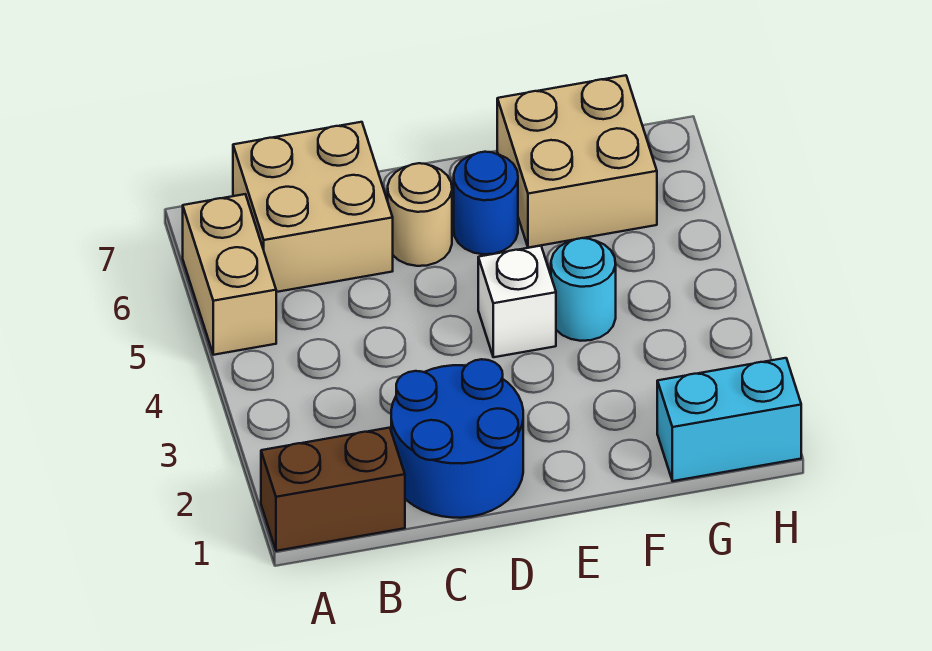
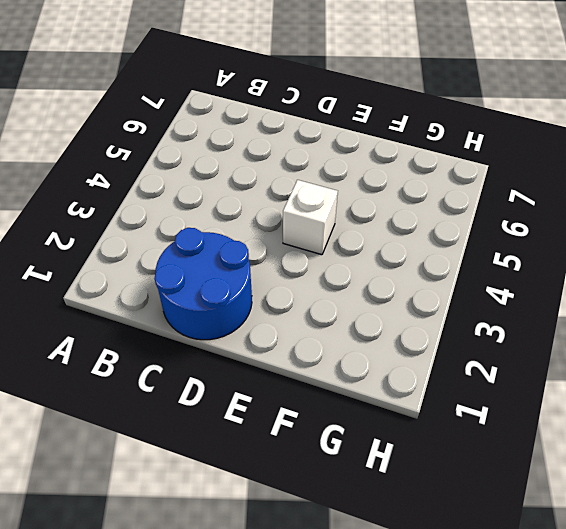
none -> brown 1x2 brick [261,428,405,551]
none -> tan 1x2 brick [183,194,276,355]

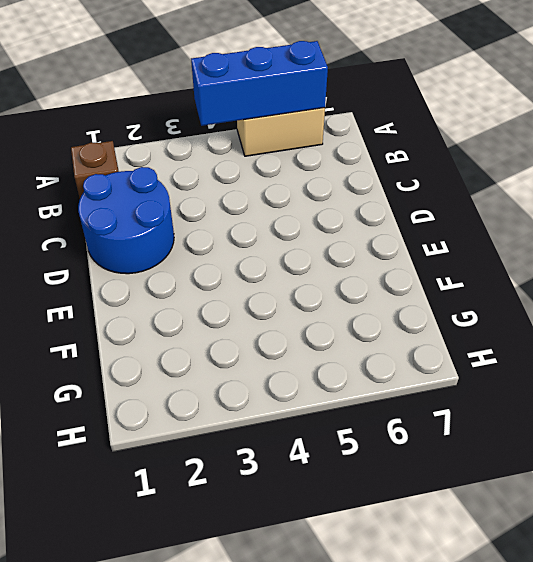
blue 1x3 brick [191,41,328,126] -> none
brown 1x1 brick [71,141,119,198] -> brown 1x2 brick [261,428,405,551]
none -> tan 2x2 brick [233,122,393,292]
none -> tan 1x1 round brick [388,163,452,266]

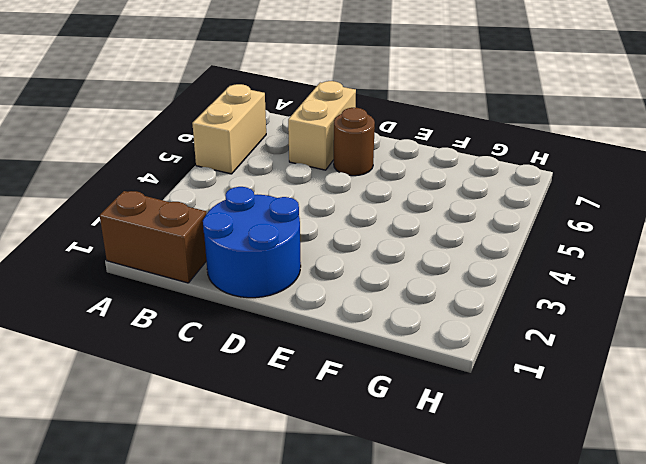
tan 1x2 brick [288,81,356,170] -> tan 2x2 brick [233,122,393,292]
brown 1x1 round brick [334,108,375,176] -> tan 1x1 round brick [388,163,452,266]
none -> white 1x1 brick [478,246,556,357]
none -> blue 1x1 round brick [454,152,518,254]

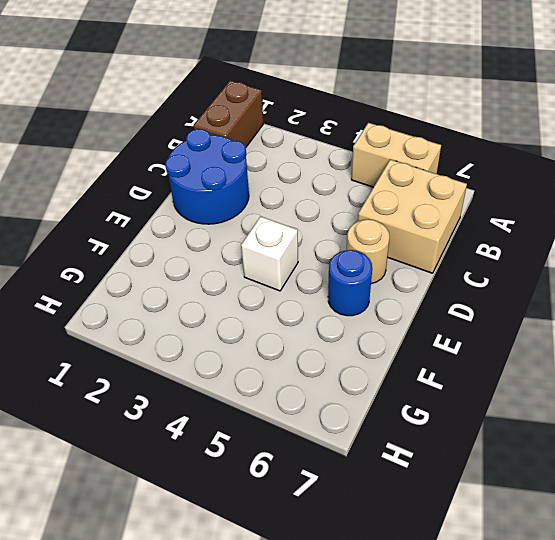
none -> cyan 1x1 round brick [551,238,616,341]
none -> tan 2x2 brick [497,75,657,248]

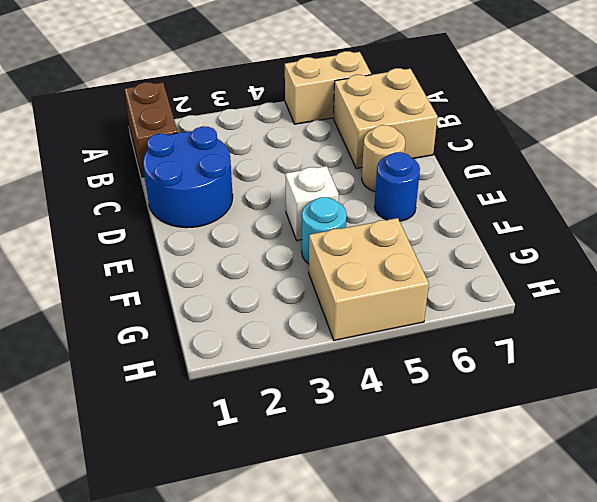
tan 2x2 brick [309,218,429,340] -> tan 2x2 brick moved to [497,75,657,248]
none -> cyan 1x2 brick [657,358,801,481]

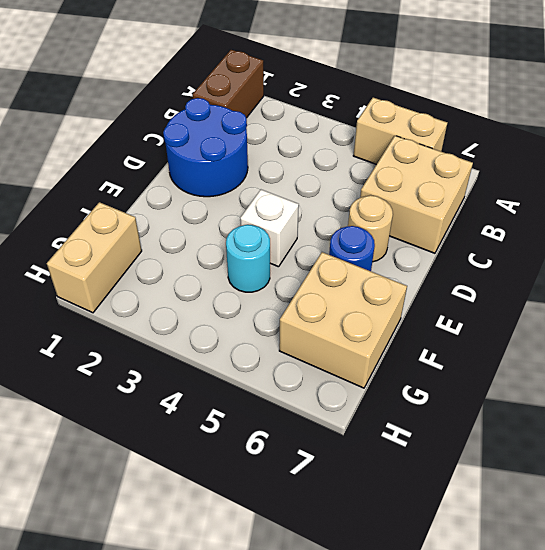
tan 1x2 brick [47,202,142,313] -> cyan 1x2 brick [657,358,801,481]

